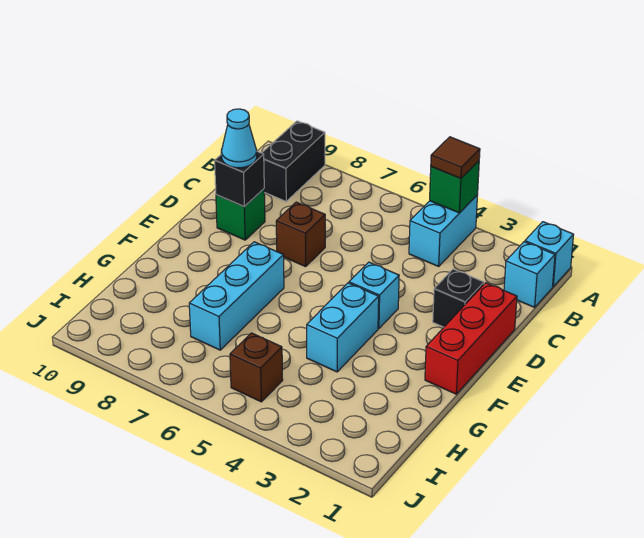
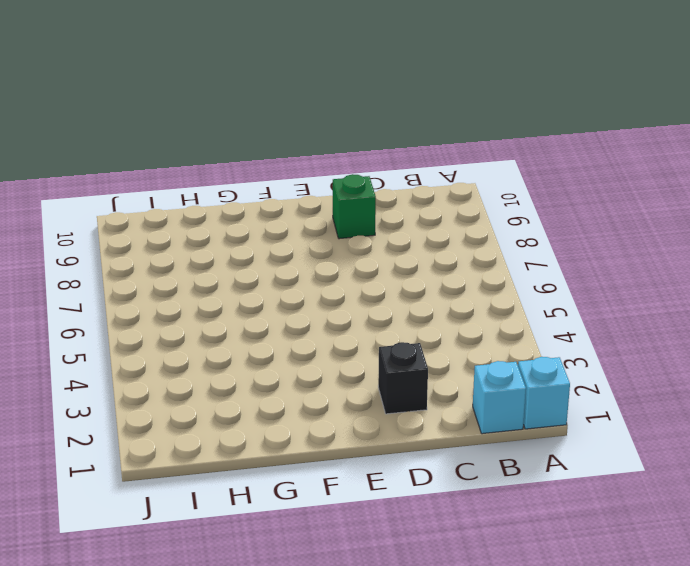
none -> cyan 1x2 brick [409,195,478,266]
none -> black 1x2 brick [262,121,325,201]
none -> red 1x3 brick [425,283,517,394]

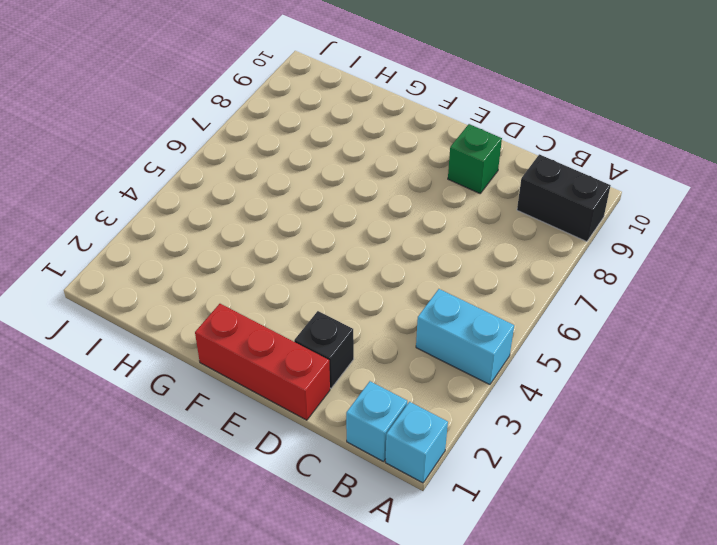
none -> brown 1x1 brick [276,202,325,267]
none -> cyan 1x1 brick [349,262,399,329]
none -> cyan 1x2 brick [307,283,379,372]

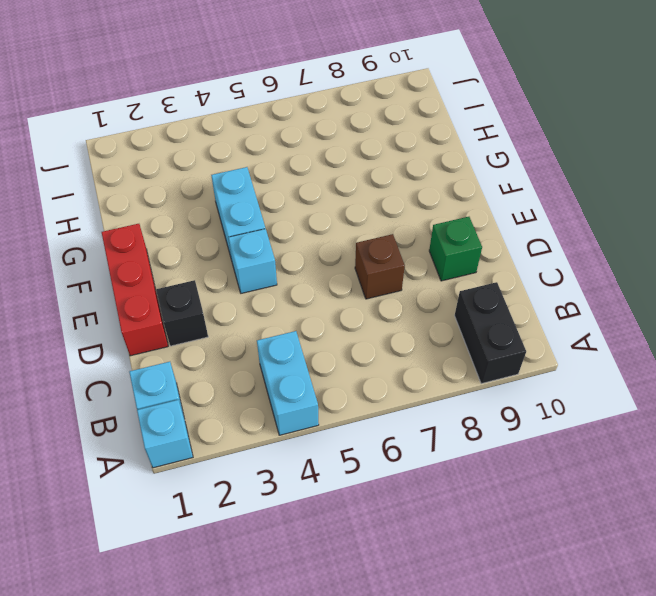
none -> cyan 1x3 brick [189,242,284,350]
none -> brown 1x1 brick [230,333,283,402]
none -> green 1x1 brick [430,161,479,213]

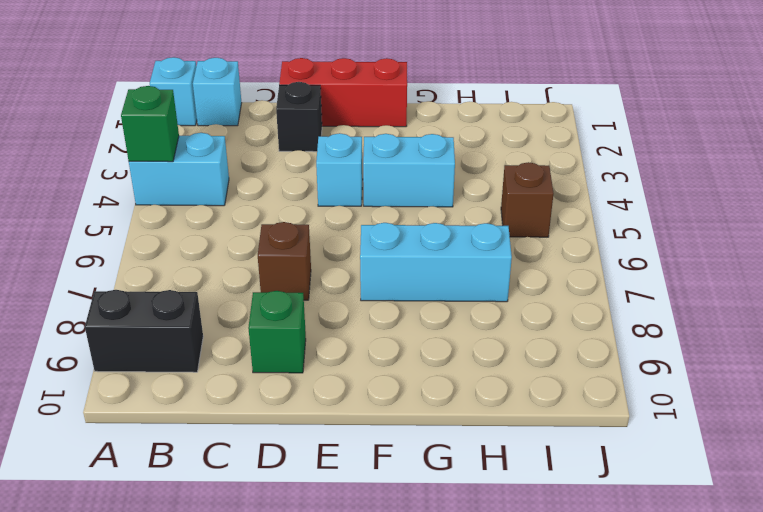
none -> black 1x1 brick [215,152,264,207]
none -> brown 1x1 tile [431,137,480,178]
none -> cyan 1x1 cone [221,109,257,168]

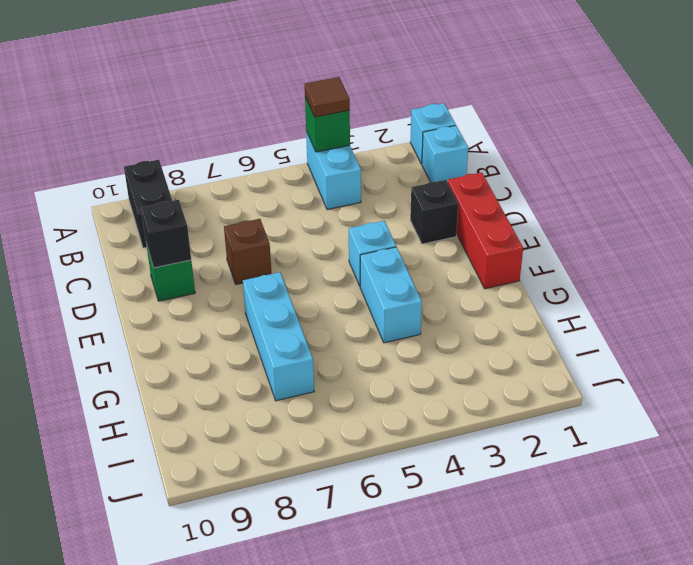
none -> brown 1x1 brick [230,333,283,402]
none -> cyan 1x1 cone [221,109,257,168]

